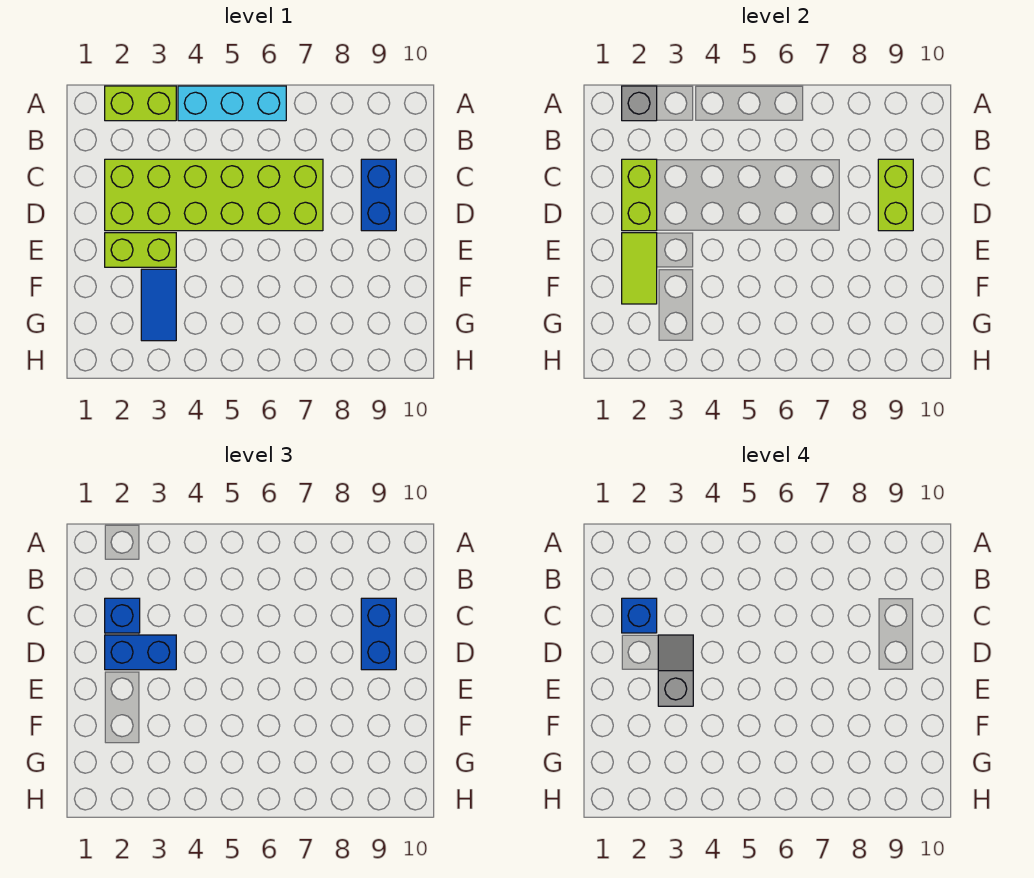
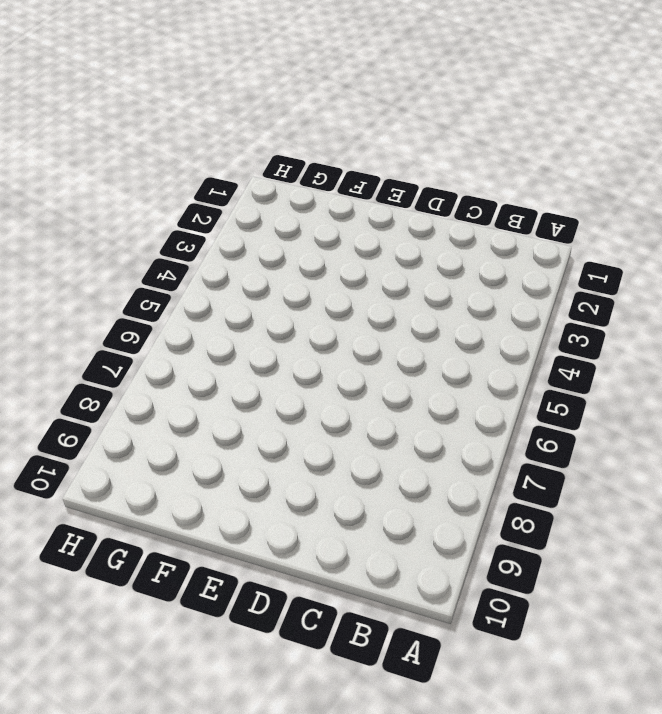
none -> lime 1x2 brick [105,86,176,121]
none -> cyan 1x3 brick [178,86,286,121]
none -> lime 2x6 brick [105,159,323,231]

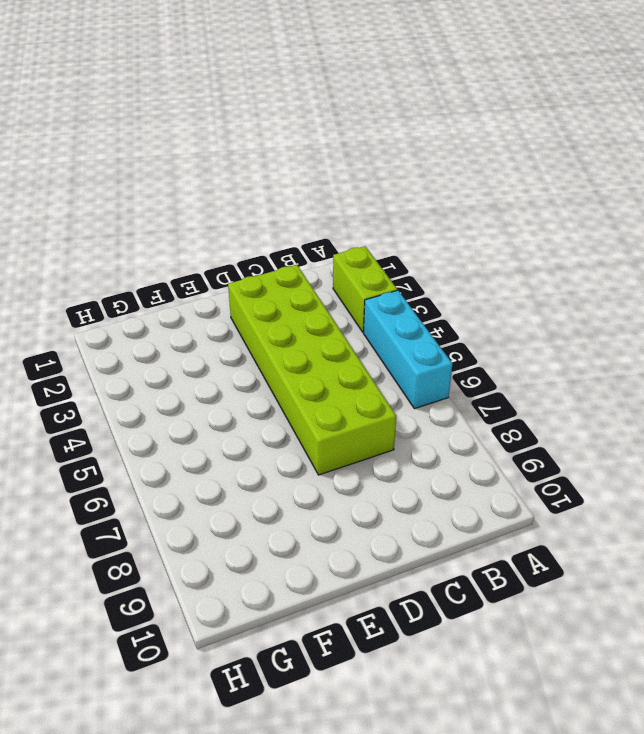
none -> blue 1x2 brick [361,159,396,231]
none -> lime 1x2 brick [105,233,176,267]
none -> blue 1x2 tile [141,269,176,341]

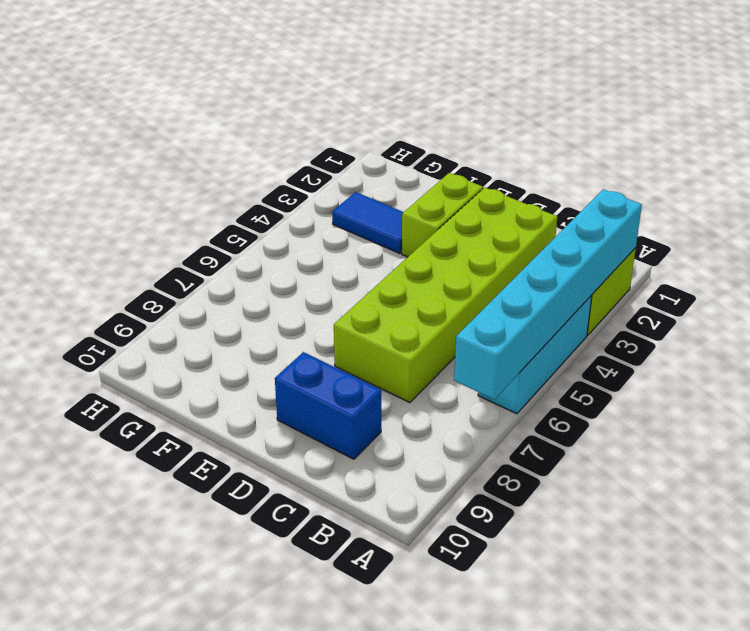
cyan 1x6 brick [454,189,642,400] -> grey 1x1 brick [622,86,657,121]
none -> lime 1x2 brick [622,159,657,231]
none -> lime 1x2 brick [878,159,913,231]
none -> lime 1x2 tile [622,233,657,304]

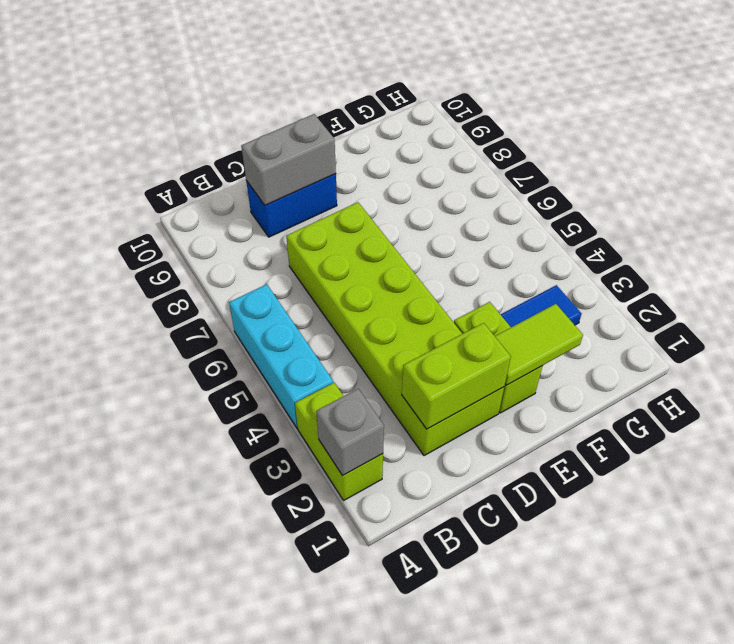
grey 1x2 brick [241,114,336,205] -> lime 1x2 brick [878,159,913,231]
none -> blue 1x1 brick [105,598,140,633]
none -> blue 1x2 brick [361,598,396,670]
none -> blue 1x2 brick [105,635,176,670]

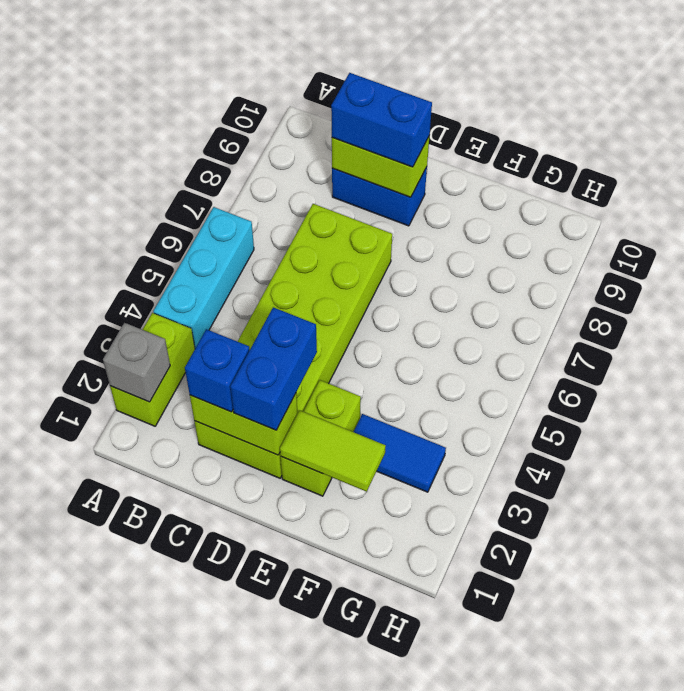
none -> blue 1x1 brick [622,598,657,633]
none -> grey 1x2 slope [658,635,693,706]

